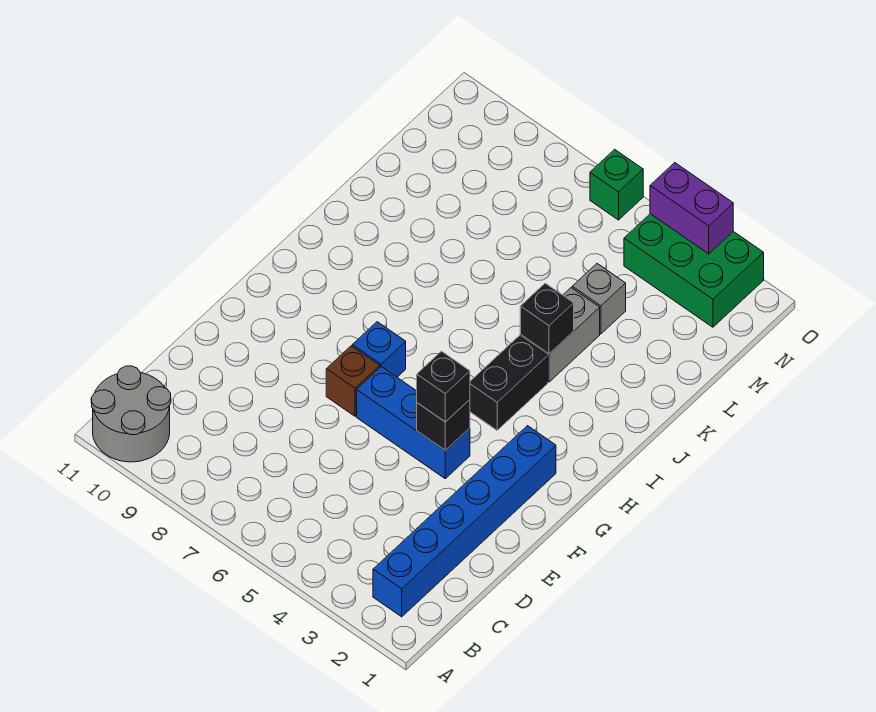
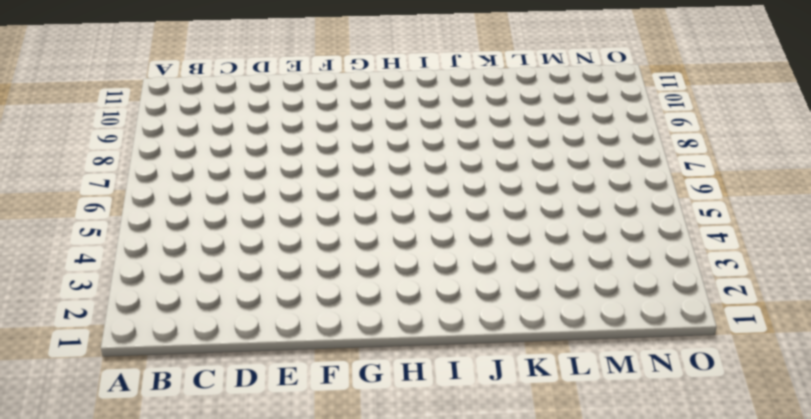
none -> grey 2x2 round brick [91,366,171,462]
none -> blue 1x6 brick [373,426,556,617]
none -> blue 1x3 brick [357,367,470,479]

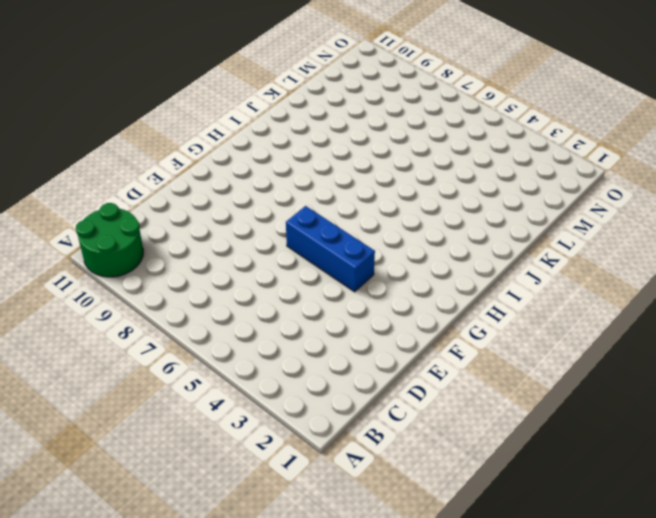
green 2x2 round brick [76,203,143,277] -> grey 2x2 round brick [91,366,171,462]
none -> blue 1x6 brick [373,426,556,617]
none -> brown 1x1 brick [326,346,380,416]
none -> blue 1x1 brick [352,322,406,377]

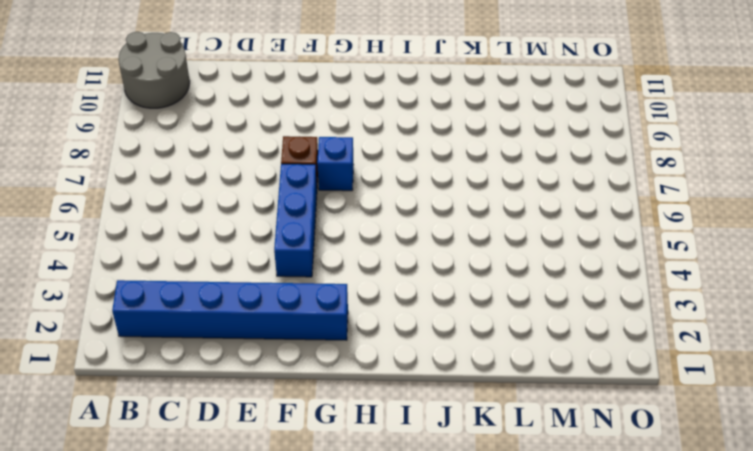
none -> black 1x2 brick [470,336,548,430]
none -> grey 1x2 brick [520,288,600,382]
none -> grey 1x1 brick [572,264,626,334]

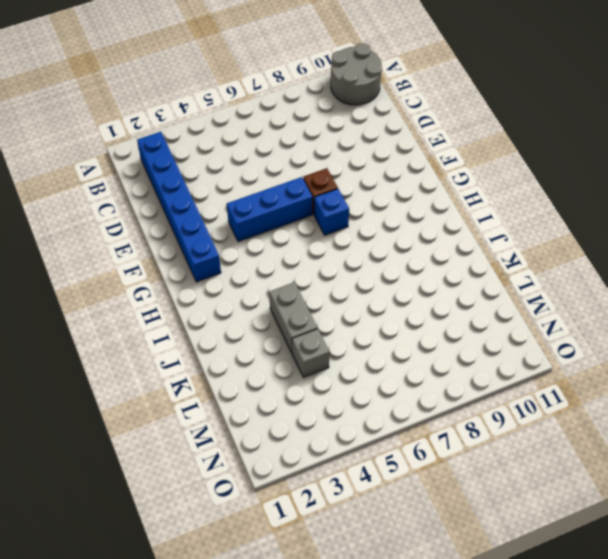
none -> black 1x2 brick [470,336,548,430]
none -> green 2x3 brick [624,214,764,327]
none -> green 1x1 brick [590,149,643,220]

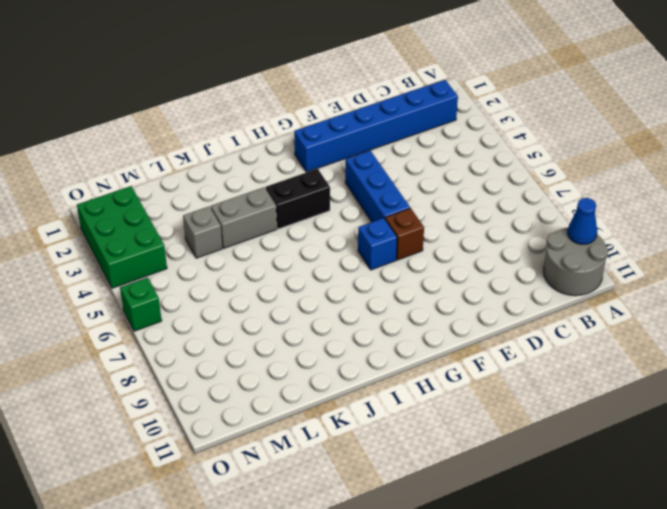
blue 1x1 cone [568,198,597,244] -> none
none -> black 1x1 brick [417,400,470,450]
none -> black 1x1 brick [520,283,574,354]
none -> purple 1x2 brick [650,163,733,254]

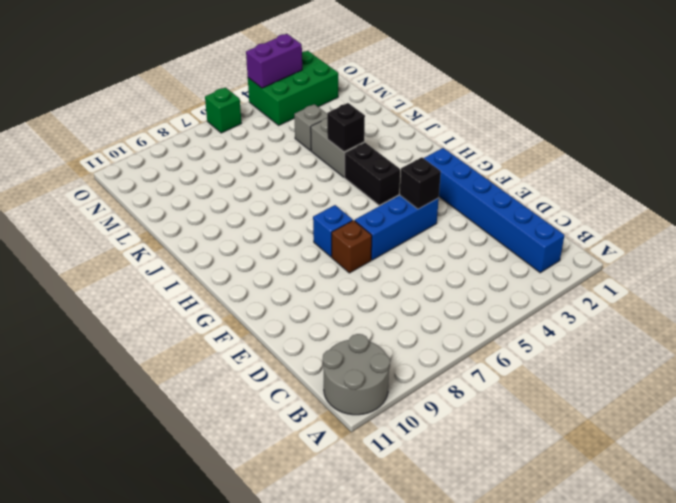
none -> black 1x1 brick [417,351,470,422]

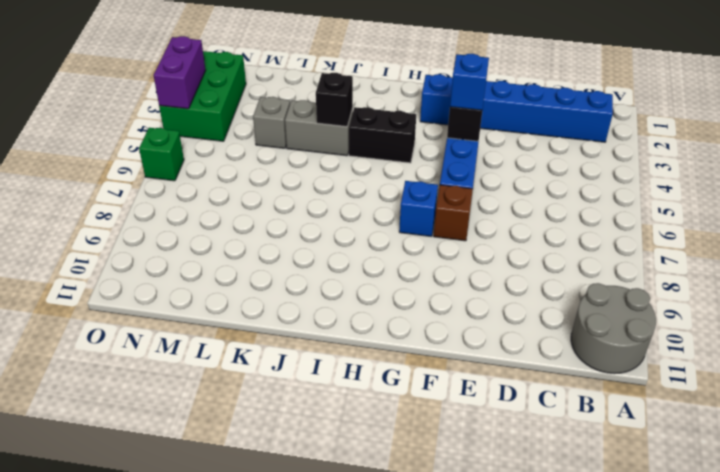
blue 1x1 brick [450,54,489,110] -> black 1x1 brick [417,351,470,422]

